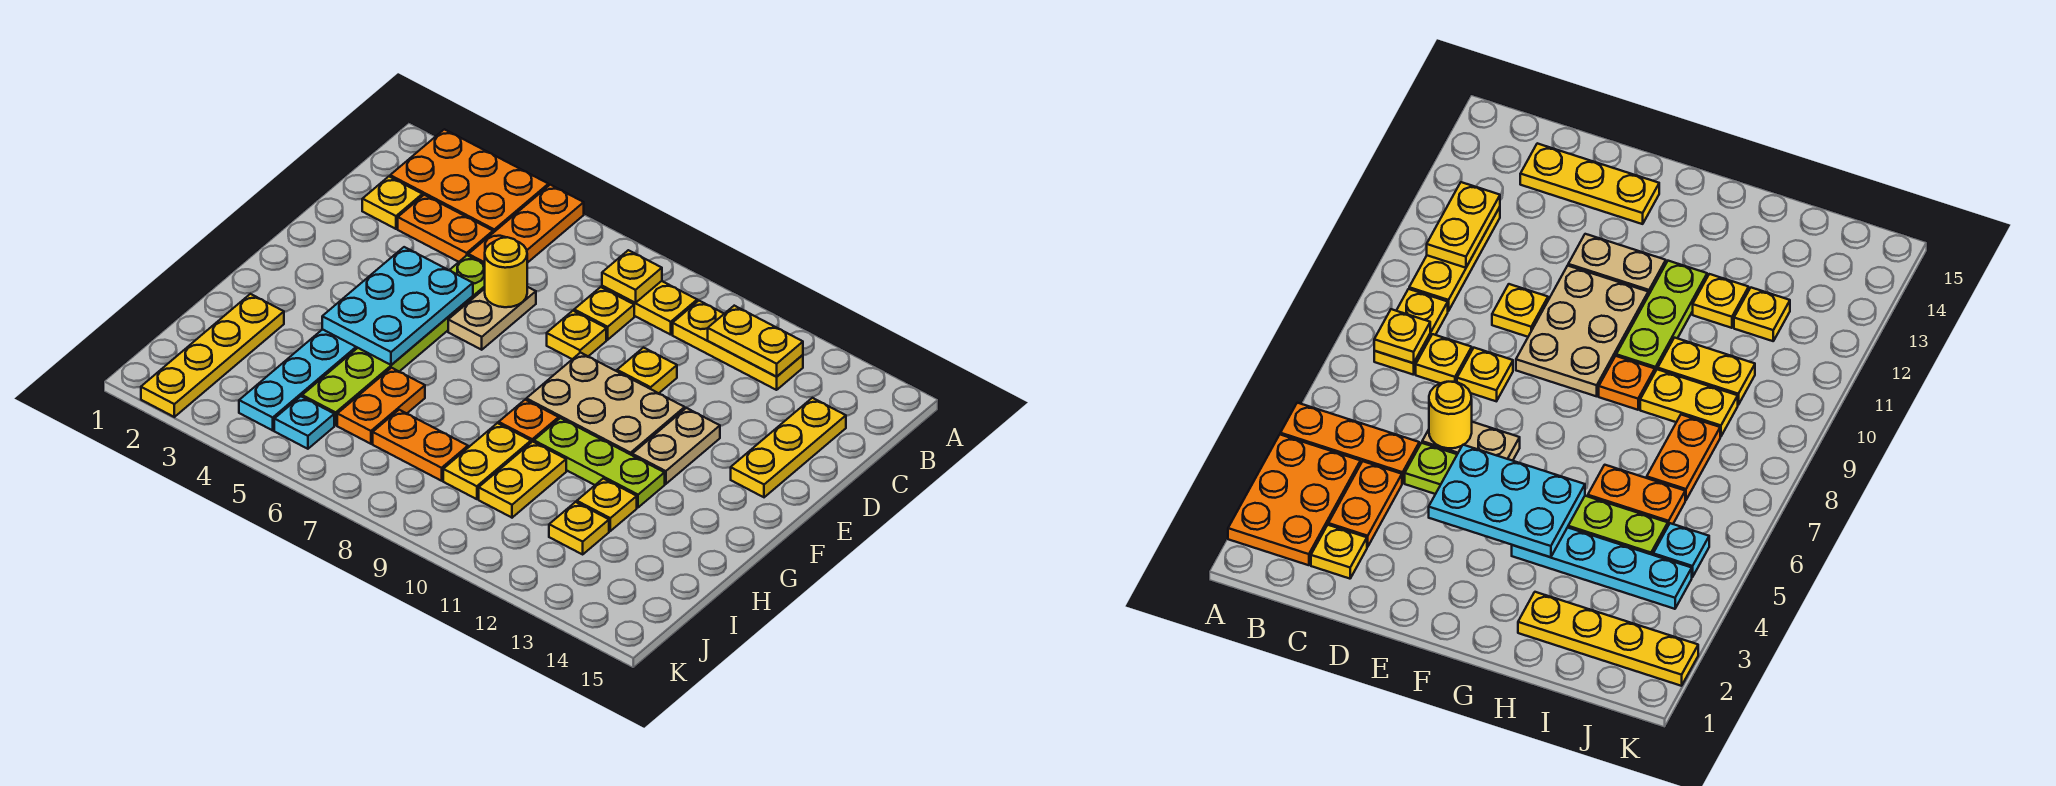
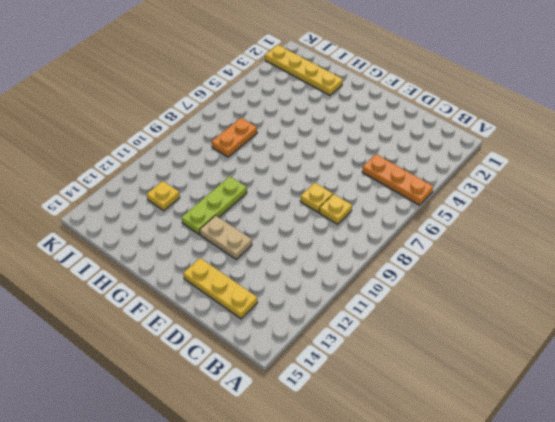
none -> orange 2x3 plate [390,129,548,233]
none -> yellow 1x2 plate [602,281,697,335]
none -> yellow 1x3 plate [673,301,803,390]

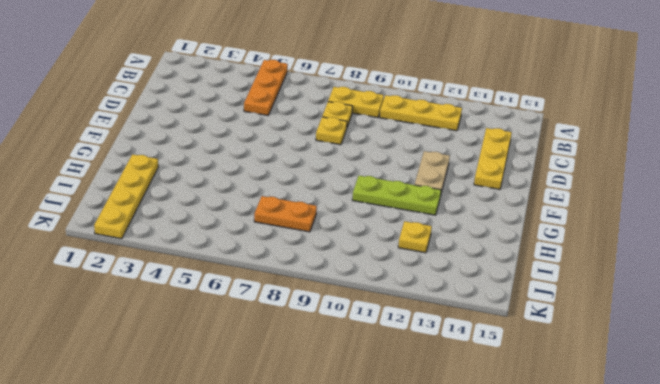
none -> orange 2x3 plate [390,129,548,233]
none -> yellow 1x1 plate [362,177,422,229]
none -> orange 1x2 plate [398,195,493,262]

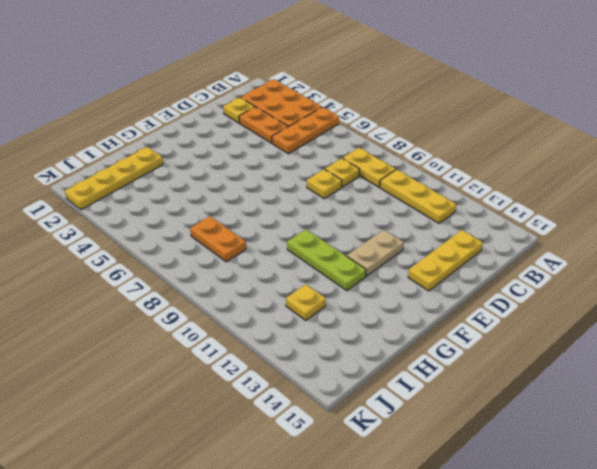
none -> lime 1x6 plate [302,255,485,425]
none -> tan 1x2 plate [448,287,536,350]
none -> yellow 1x1 plate [617,348,677,393]

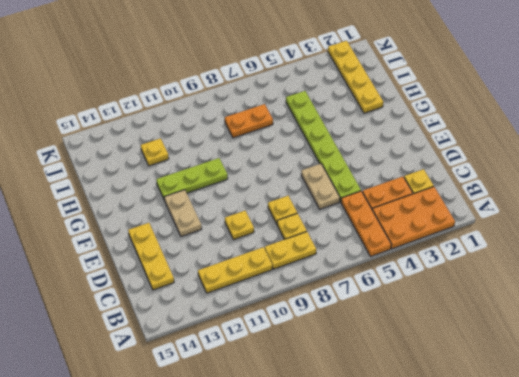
none -> tan 2x3 plate [526,353,685,455]
none -> cyan 1x4 plate [239,329,357,430]
none -> orange 1x1 plate [499,400,559,442]

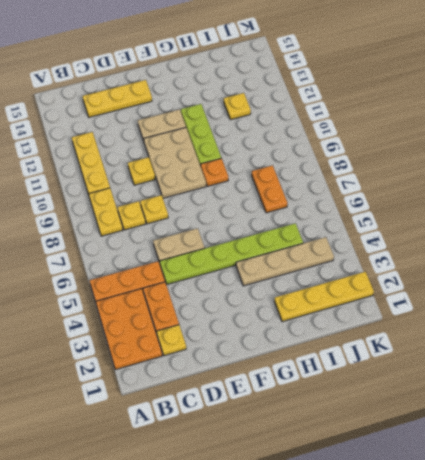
tan 1x4 plate [236,237,334,286] -> cyan 1x4 plate [239,329,357,430]
none -> orange 1x2 plate [337,368,425,444]
none -> yellow 1x2 plate [443,423,531,499]
none -> yellow 1x2 plate [479,442,566,518]

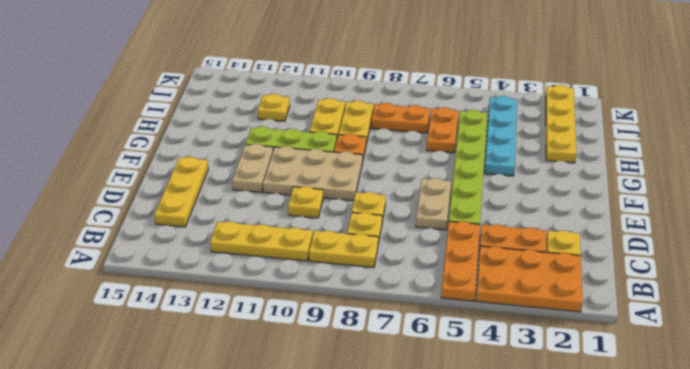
none -> yellow 1x1 plate [577,478,637,531]
none -> cyan 1x1 plate [274,396,334,449]
none -> yellow 1x1 plate [602,250,662,303]

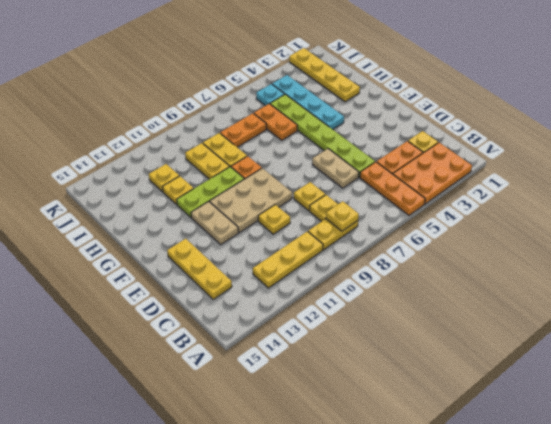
none -> yellow 1x2 plate [708,306,803,377]
none -> yellow 1x1 round brick [485,237,527,307]
none -> cyan 2x3 plate [322,247,473,365]

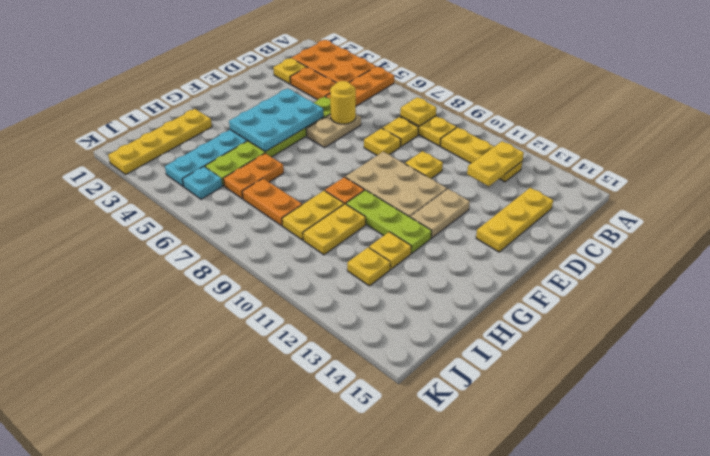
yellow 1x2 plate [467,141,524,186] -> yellow 1x2 plate turned to [708,306,803,377]

